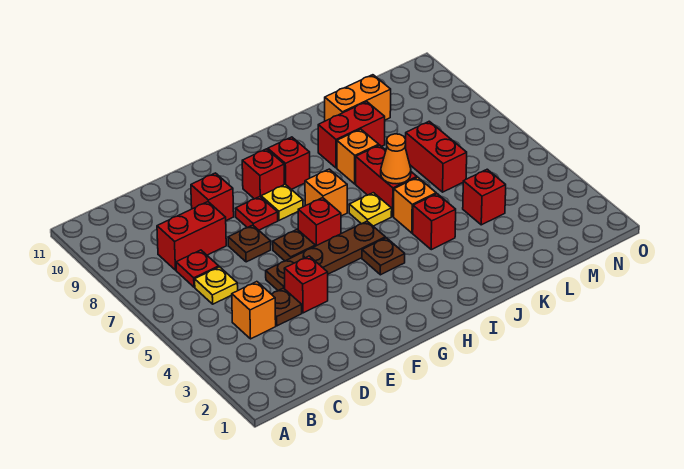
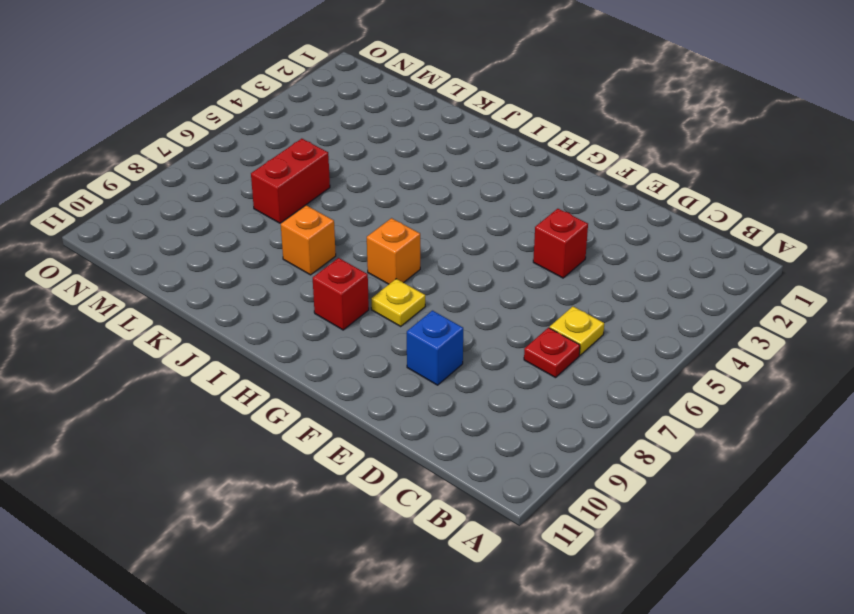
blue 1x1 brick [407,311,463,385] -> red 1x1 brick [191,173,234,221]
none -> orange 1x1 brick [232,282,276,339]
none -> red 1x2 brick [157,202,226,270]
none -> brown 1x1 plate [272,288,302,326]

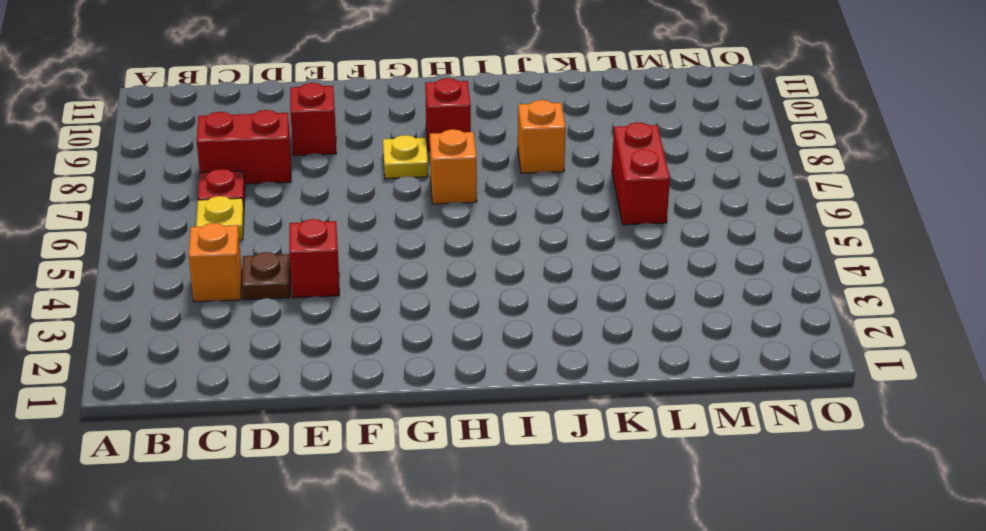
none -> brown 1x4 plate [266,221,385,290]
none -> brown 1x1 plate [228,225,271,262]
none -> brown 1x1 plate [273,229,315,261]

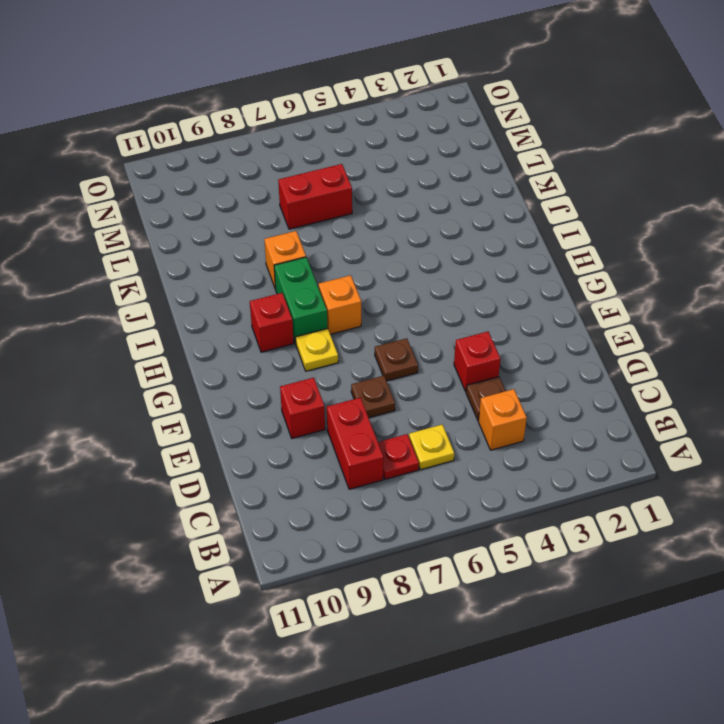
green 1x2 brick [274,257,327,343] -> none
none -> brown 1x4 plate [266,221,385,290]
none -> red 1x1 plate [236,197,278,230]
none -> red 1x1 brick [298,198,341,246]

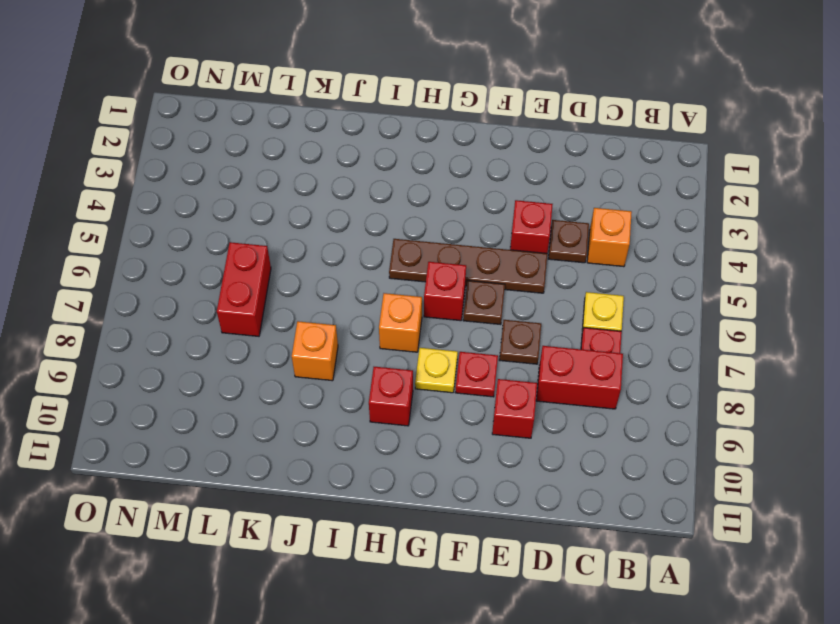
none -> red 1x1 brick [242,149,284,199]
none -> brown 1x1 plate [362,238,405,275]
none -> yellow 1x1 plate [349,193,392,226]

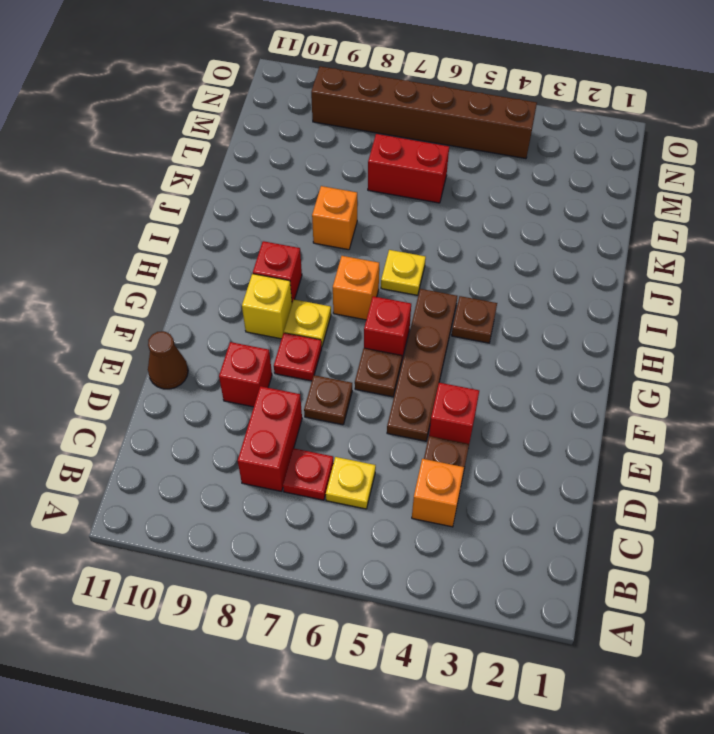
brown 1x1 cone [148,331,188,389] -> none
yellow 1x1 brick [242,274,292,339] -> red 1x1 brick [242,149,284,199]
brown 1x6 brick [311,66,537,159] -> none
none -> red 1x1 brick [413,194,456,250]
none -> orange 1x1 brick [394,177,436,233]
none -> red 1x2 brick [356,145,417,216]

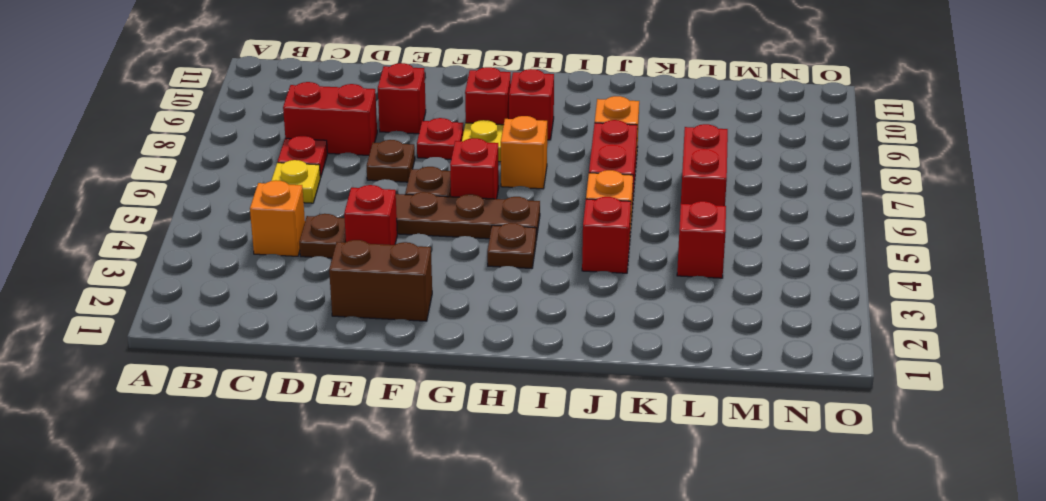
brown 1x2 brick [329,240,432,321] -> none
none -> yellow 1x1 plate [349,193,392,226]
none -> red 1x2 brick [318,102,385,168]
none -> orange 1x2 brick [325,75,391,121]

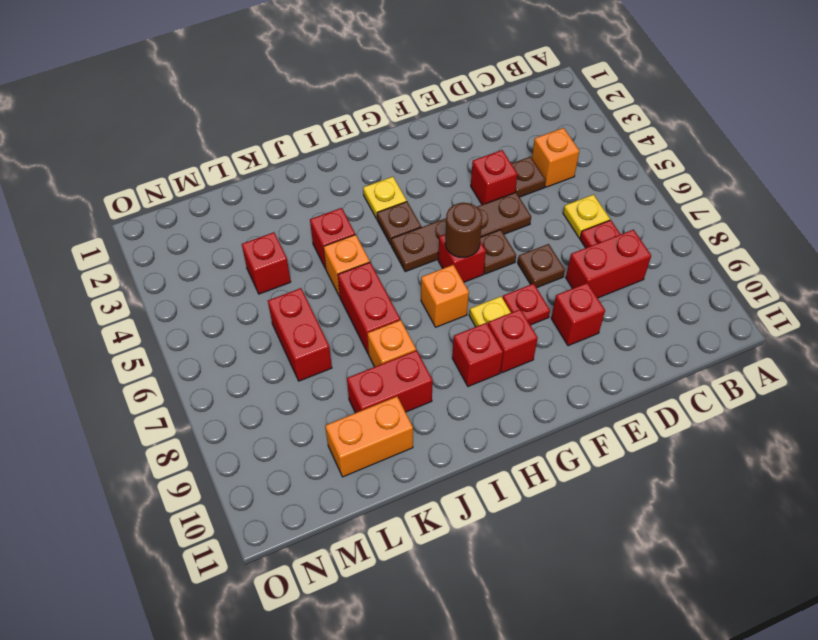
brown 1x1 round brick [445,203,482,258] -> none
yellow 1x1 plate [363,177,407,219] -> yellow 1x1 plate moved to [349,193,392,226]
none -> orange 1x1 cone [381,134,411,184]

